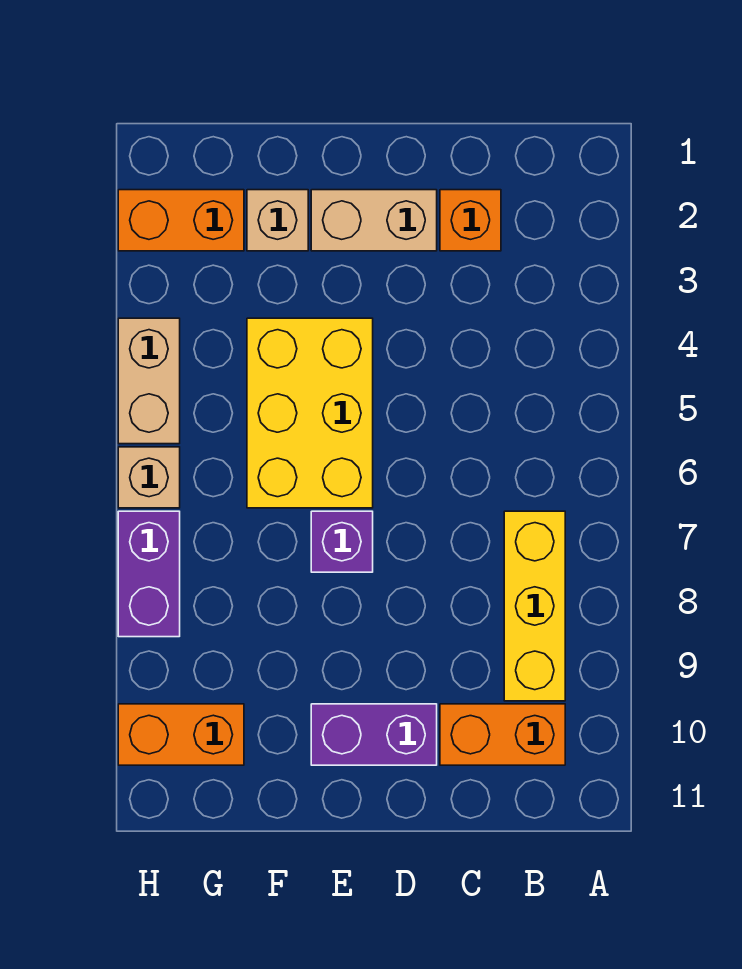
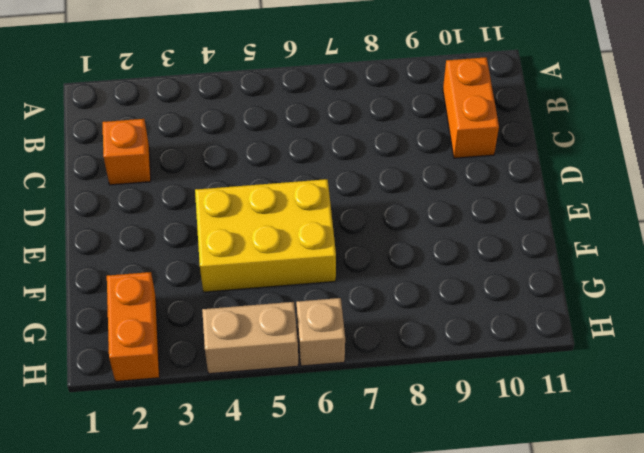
none -> yellow 1x3 brick [504,511,565,701]
none -> tan 1x2 brick [311,190,437,251]
none -> purple 1x2 brick [311,704,437,765]

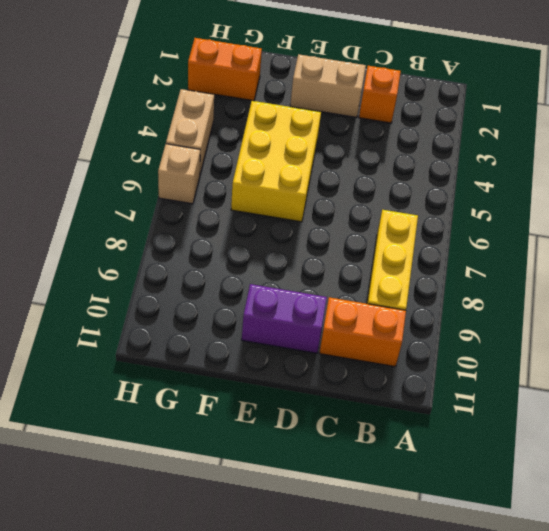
none -> purple 1x1 brick [311,511,373,572]
none -> tan 1x1 brick [247,190,308,251]
none -> orange 1x2 brick [118,704,244,765]

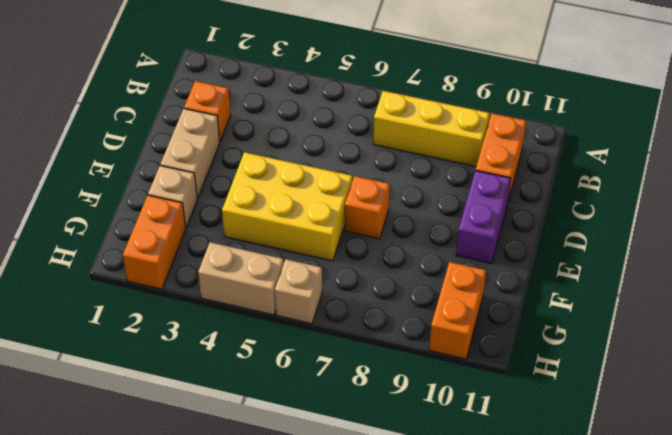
orange 1x1 brick [345,176,390,239] -> purple 1x1 brick [311,511,373,572]
none -> purple 1x2 brick [118,511,180,637]

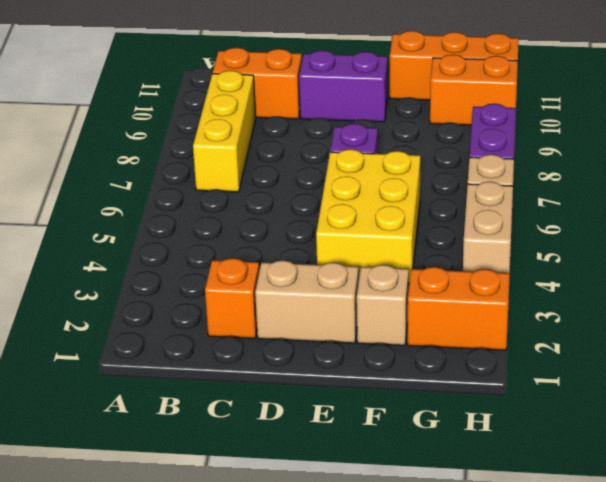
orange 1x3 brick [390,31,519,100] -> none

